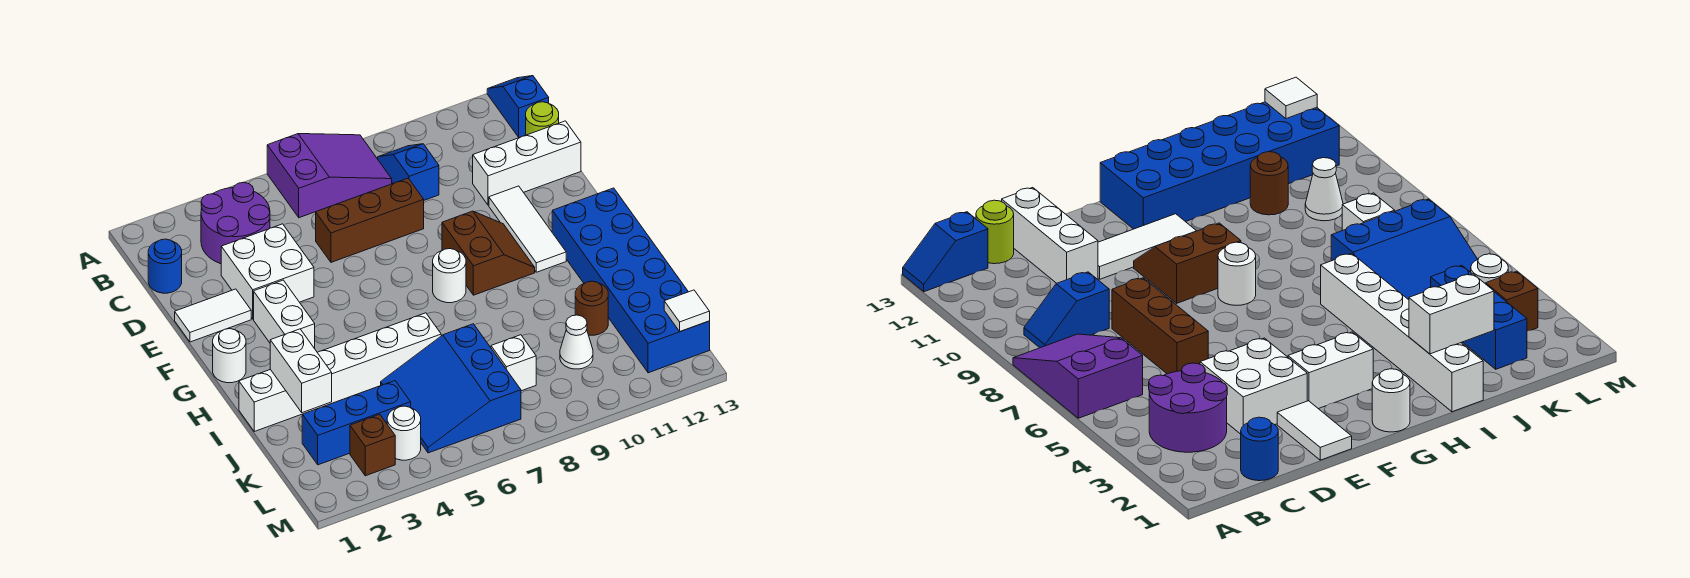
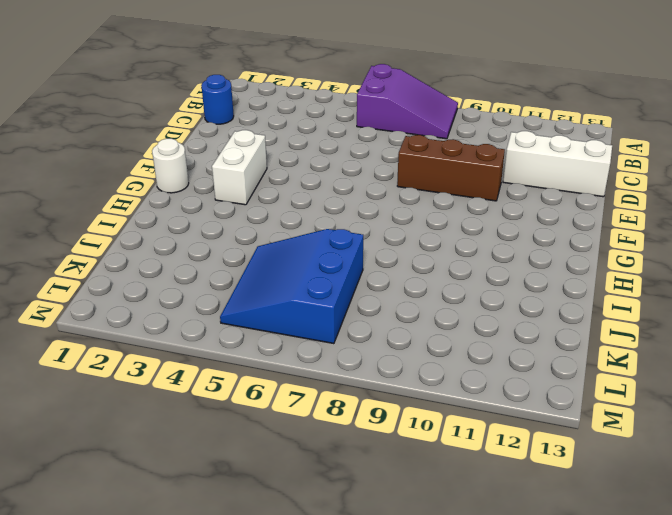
brown 1x3 brick [397,135,505,201] -> brown 1x3 brick moved to [316,178,424,262]
none -> blue 1x2 slope [487,76,549,138]
none -> purple 2x2 round brick [201,182,270,264]
none -> blue 1x2 slope [378,144,439,200]

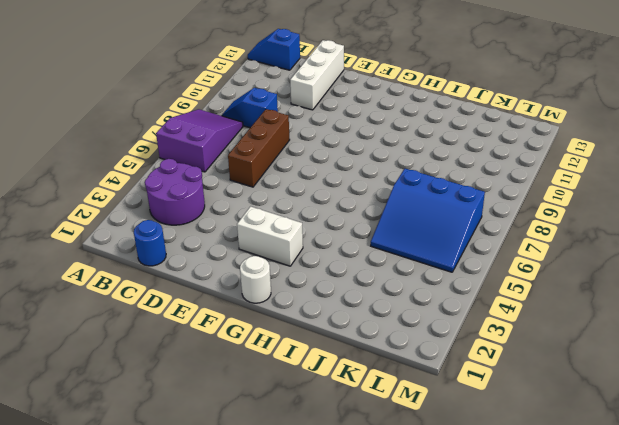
none -> lime 1x1 round brick [526,102,559,135]
none -> white 2x2 brick [221,224,314,319]
none -> white 1x2 tile [175,289,251,342]

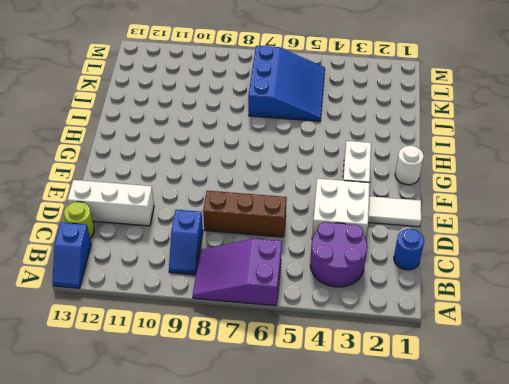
none -> white 1x3 tile [489,186,566,272]
none -> brown 2x2 slope [442,211,535,295]
none -> white 1x1 round brick [433,249,466,303]

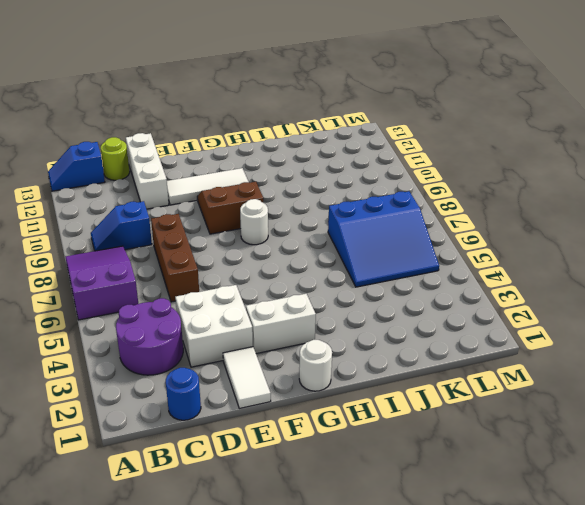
none -> blue 2x6 brick [552,188,710,373]
none -> white 1x6 brick [239,313,441,431]
none -> brown 1x1 round brick [575,281,608,335]

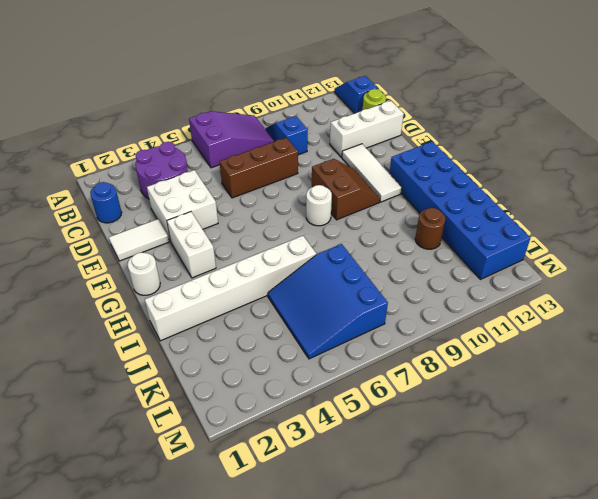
none -> blue 1x3 brick [302,381,411,465]
none -> white 1x1 brick [491,335,536,391]
none -> white 1x1 cone [560,315,593,369]

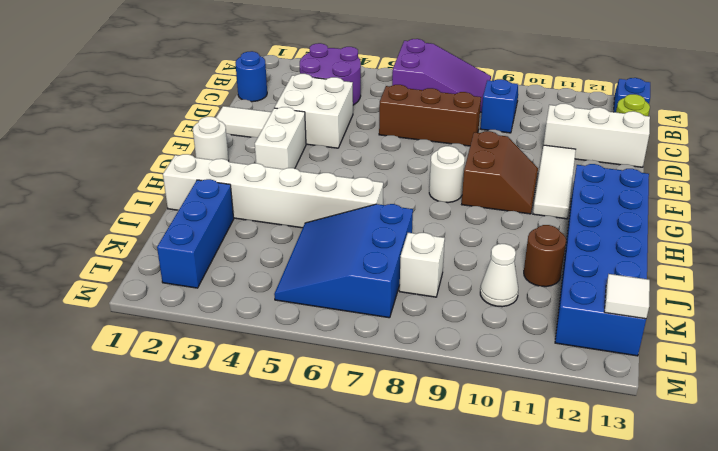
blue 1x3 brick [157,179,234,288] -> blue 1x3 brick turned to [302,381,411,465]
none -> brown 1x1 brick [350,414,395,476]
none -> white 1x1 round brick [387,406,421,460]
none -> white 1x2 brick [270,329,332,413]

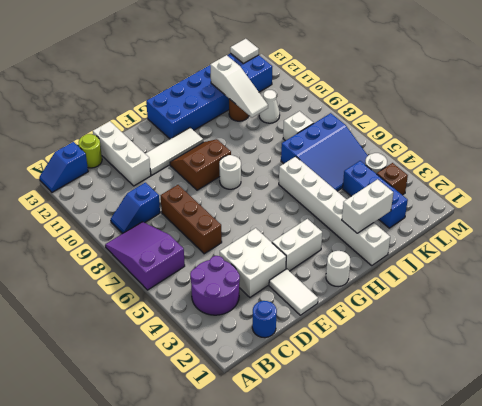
white 1x3 slope [210,55,268,117] -> none

